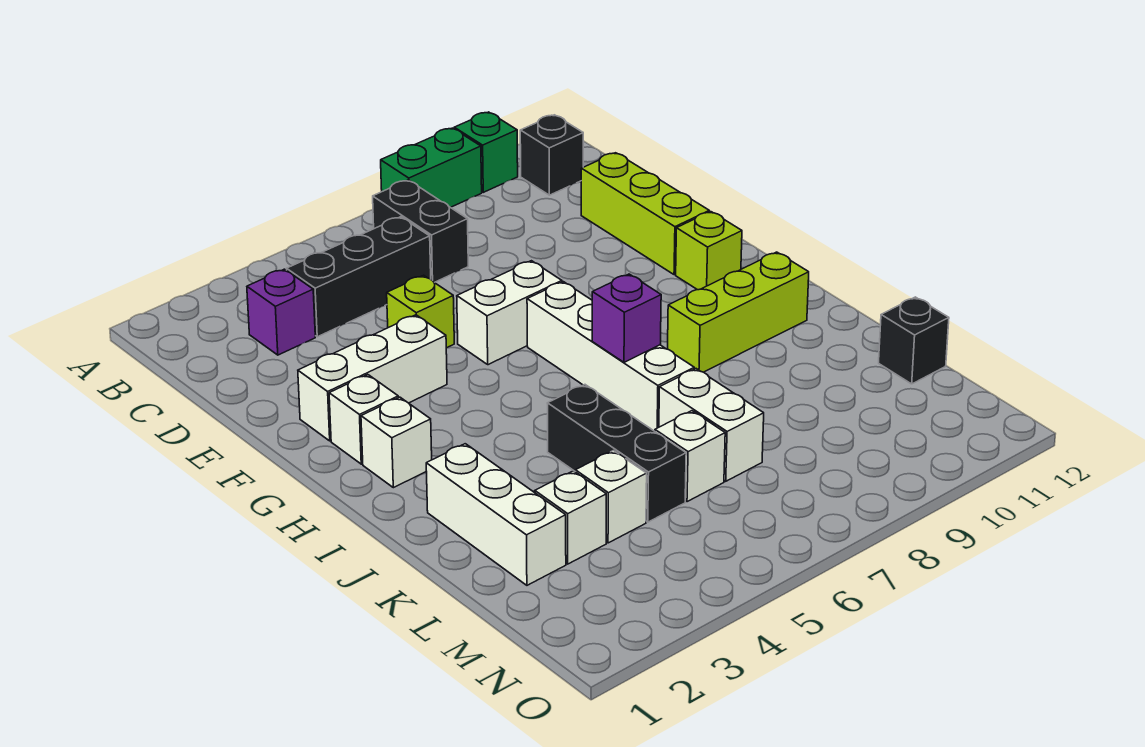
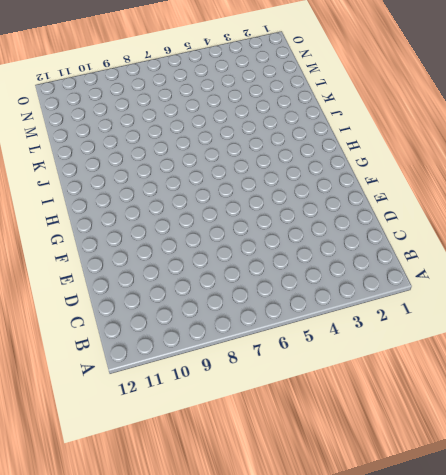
none -> green 1x2 brick [381,128,482,207]
none -> green 1x1 brick [454,112,518,192]
none -> black 1x2 brick [373,180,468,282]

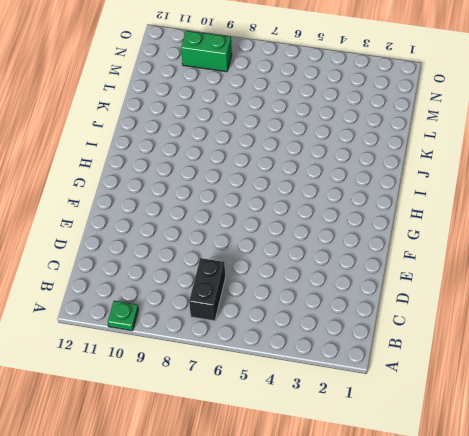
green 1x1 plate [108,301,138,331] -> green 1x1 brick [454,112,518,192]
green 1x2 brick [181,31,232,72] -> green 1x2 brick moved to [381,128,482,207]
none -> black 1x1 brick [520,115,583,195]
none -> purple 1x1 brick [247,269,315,355]
none -> black 1x3 brick [287,217,431,337]

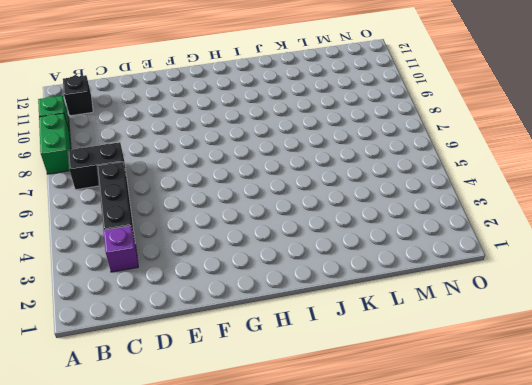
none -> lime 1x3 brick [581,153,709,275]
none -> lime 1x1 brick [387,275,454,348]
none -> white 1x3 brick [298,315,447,441]

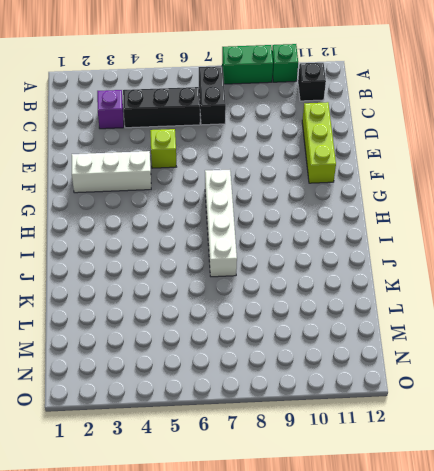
none -> white 1x2 brick [457,261,562,365]
none -> white 1x1 brick [329,375,398,464]
none -> lime 1x1 brick [676,212,742,290]

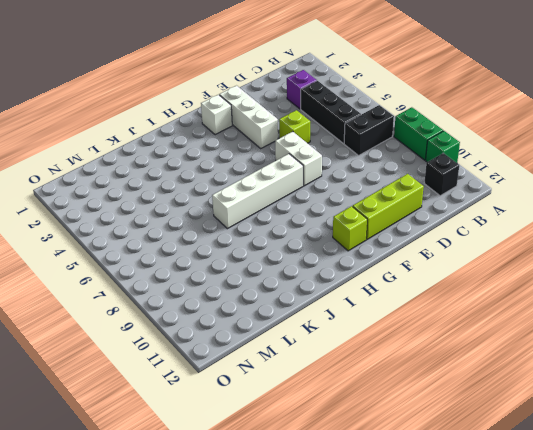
none -> white 1x1 brick [361,397,432,488]
none -> lime 1x3 brick [668,252,809,372]
none -> white 1x3 brick [426,444,566,585]

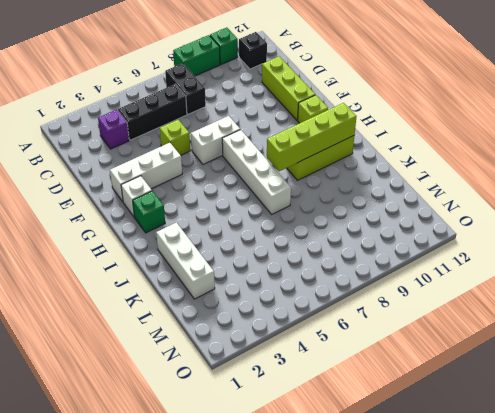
green 1x1 brick [133,191,165,233] -> white 1x1 brick [361,397,432,488]
lime 1x4 brick [267,103,357,171] -> none
none -> black 1x3 brick [547,385,686,522]
none -> white 1x2 brick [659,369,764,481]
none -> white 1x1 brick [535,471,606,564]

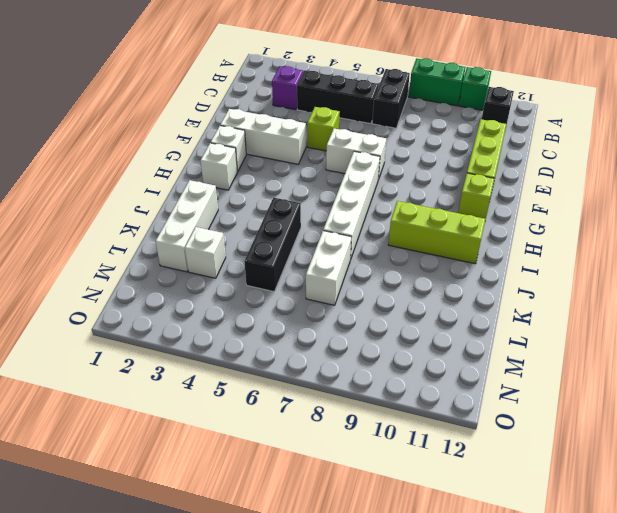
none -> white 1x1 brick [575,451,647,543]
none -> white 1x1 brick [655,411,725,502]
none -> black 1x1 brick [879,297,949,384]

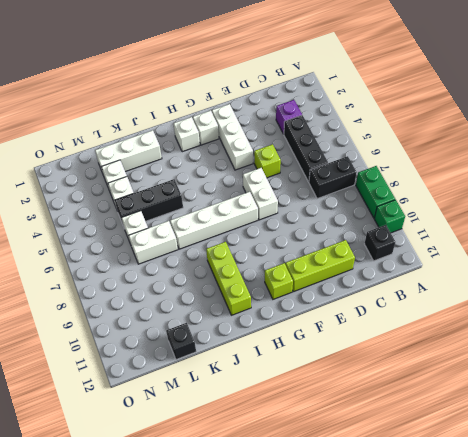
none -> purple 1x1 brick [592,274,661,362]

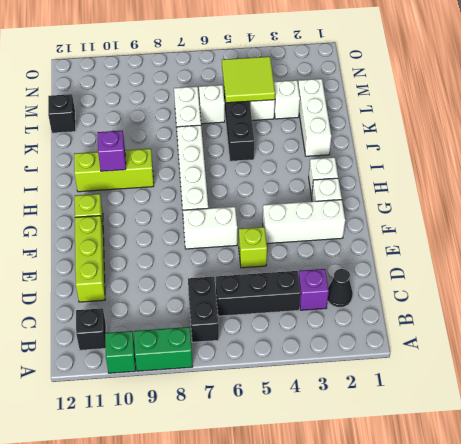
black 1x1 cone [328,269,353,308] -> none
purple 1x1 brick [97,131,126,171] -> purple 1x1 brick moved to [592,274,661,362]
lime 2x2 tile [222,57,275,103] -> none

